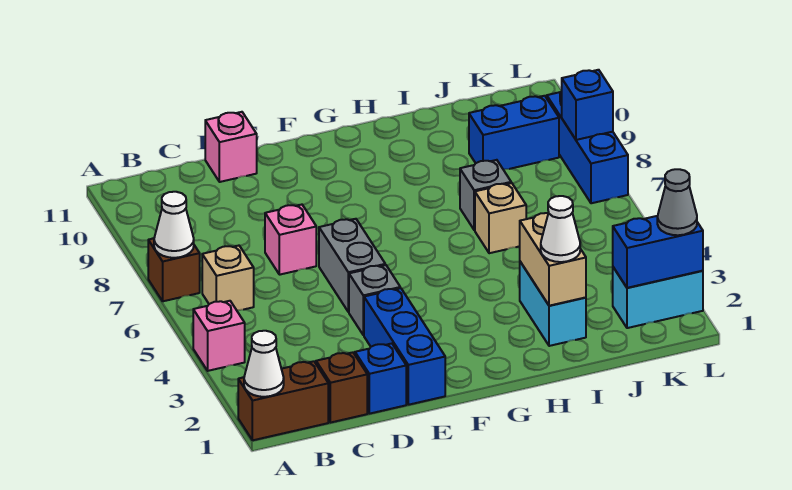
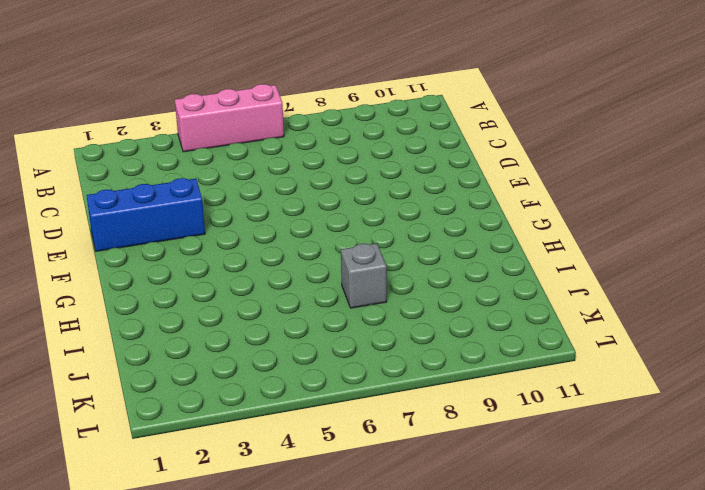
pink 1x3 brick [175,84,284,152] -> pink 1x1 brick [193,301,245,371]
none -> brown 1x2 brick [238,361,328,440]
none -> brown 1x1 brick [148,238,200,301]
none -> tan 1x1 brick [202,246,254,310]

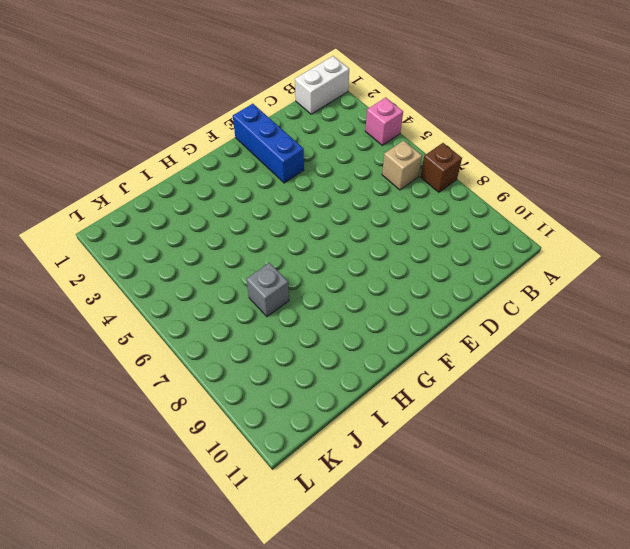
white 1x2 brick [295,56,349,114] -> brown 1x2 brick [238,361,328,440]
none -> brown 1x1 brick [316,352,367,423]
none -> blue 1x1 brick [355,344,406,414]
none -> pink 1x1 brick [265,205,316,275]

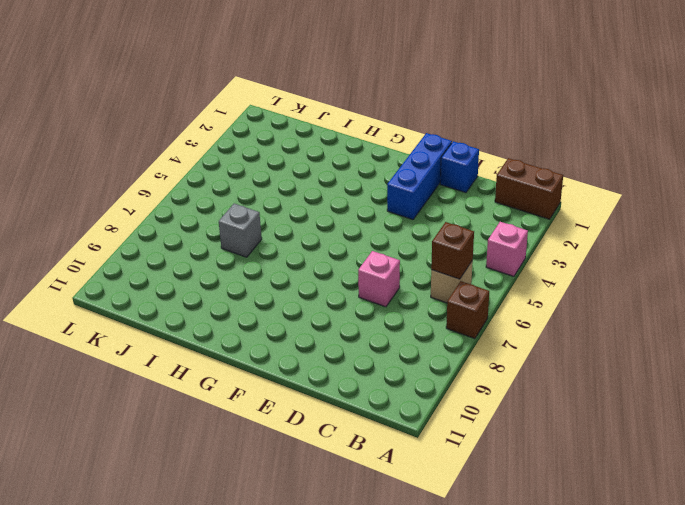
brown 1x1 brick [431,222,474,279] -> brown 1x1 brick moved to [316,352,367,423]
none -> pink 1x1 brick [205,112,257,182]
none -> grey 1x1 brick [349,265,400,335]
none -> grey 1x2 brick [319,219,385,312]

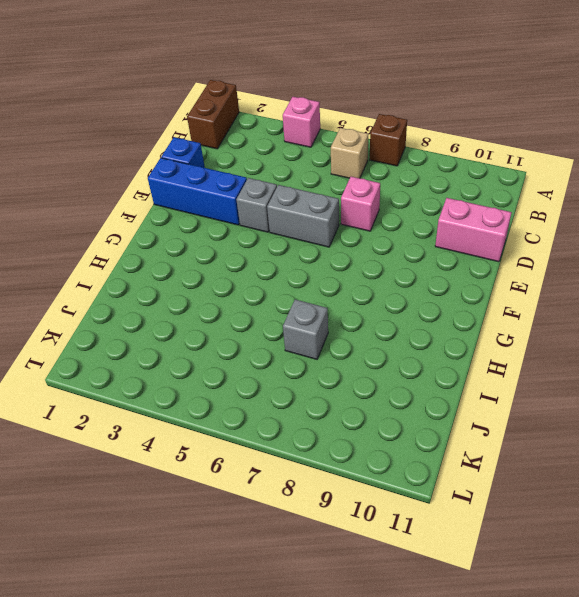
pink 1x2 brick [435,198,512,262] -> pink 1x1 brick [205,112,257,182]
none -> brown 1x1 brick [316,352,367,423]
none -> cyan 1x2 brick [520,262,586,346]
none -> tan 1x1 brick [475,183,526,253]

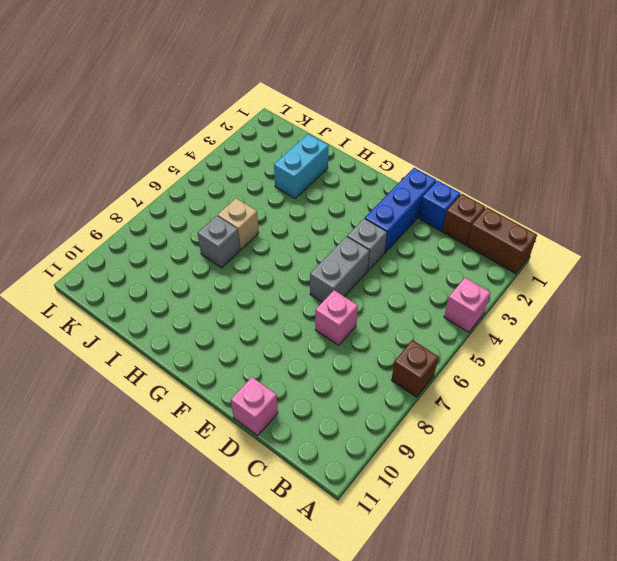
none -> tan 1x1 brick [202,246,254,310]
none -> blue 1x2 brick [469,96,559,170]
none -> cyan 1x2 brick [613,267,703,328]

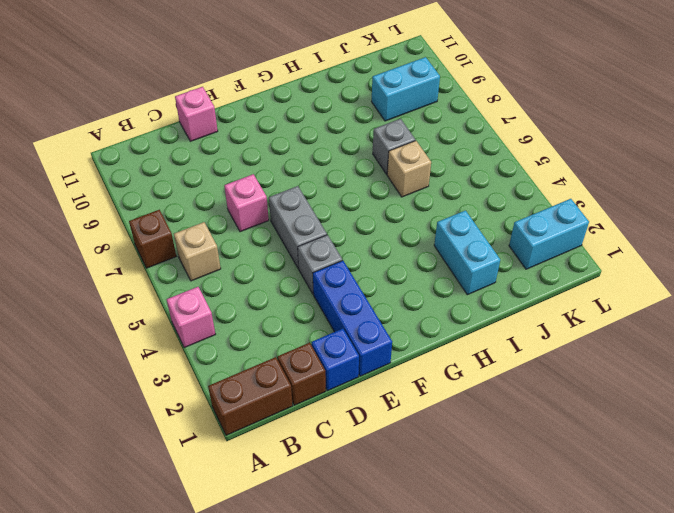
cyan 1x2 brick [372,57,440,121] -> blue 1x2 brick [469,96,559,170]
none -> blue 1x3 brick [547,92,628,203]
none -> white 1x1 cone [244,331,284,397]
none -> white 1x1 cone [154,192,194,258]

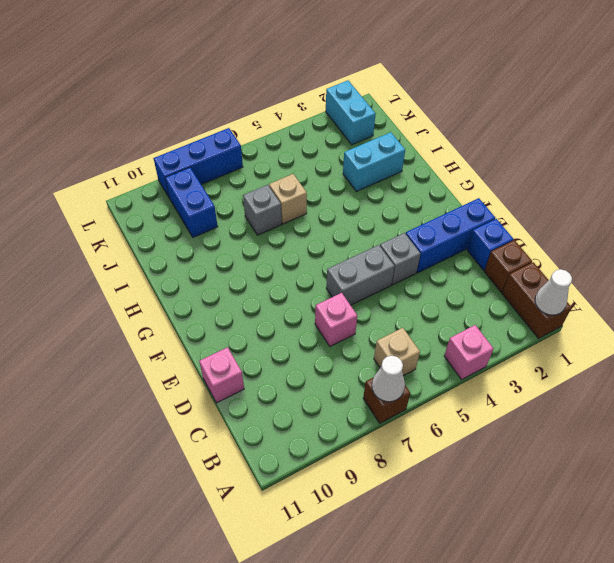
none -> tan 1x2 brick [520,213,586,306]
none -> blue 1x2 brick [613,216,703,288]
none -> blue 1x1 brick [562,70,613,140]

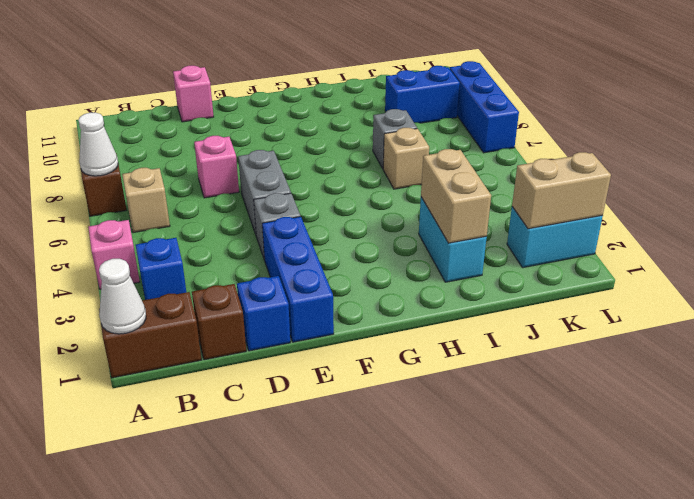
blue 1x1 brick [136,238,186,300] -> blue 1x1 brick moved to [562,70,613,140]
tan 1x2 brick [512,152,611,229] -> blue 1x2 brick [613,216,703,288]
none -> white 1x1 cone [541,196,580,262]
none -> grey 1x1 cone [657,169,697,235]

